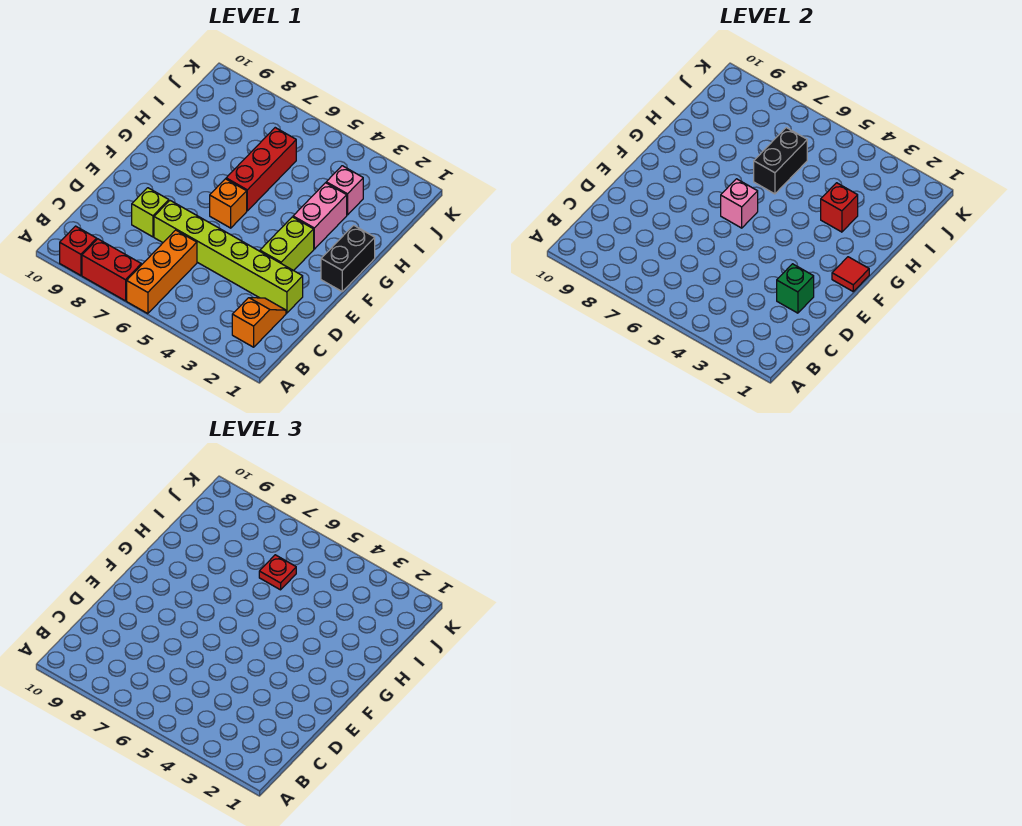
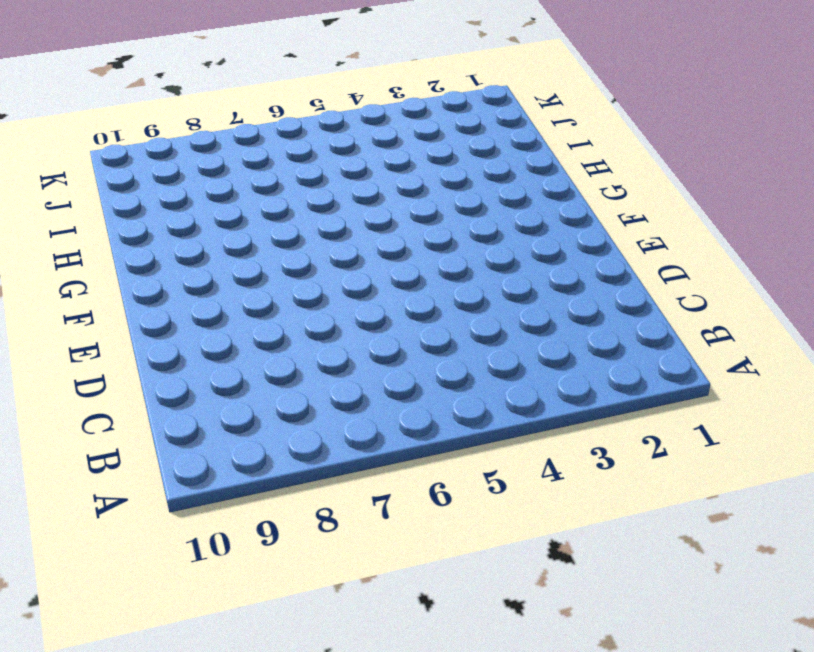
none -> orange 1x3 brick [127,230,197,314]
none -> red 1x2 brick [82,239,141,301]
none -> red 1x1 brick [60,226,97,275]

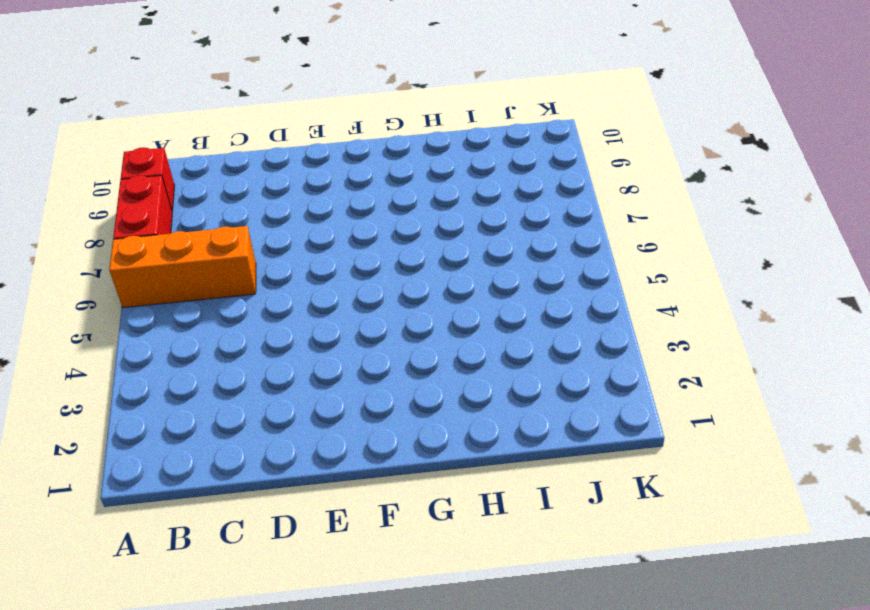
none -> orange 1x2 slope [232,298,286,347]
none -> lime 1x6 brick [154,201,303,313]
none -> lime 1x1 brick [132,188,169,237]

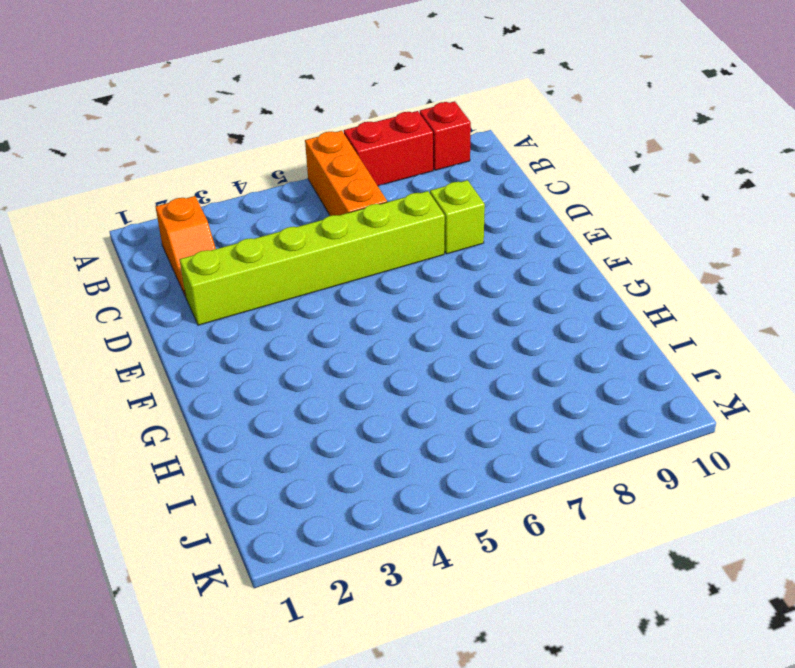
none -> lime 1x2 brick [260,217,314,271]
none -> black 1x2 brick [321,225,375,291]
none -> orange 1x1 brick [210,179,247,228]

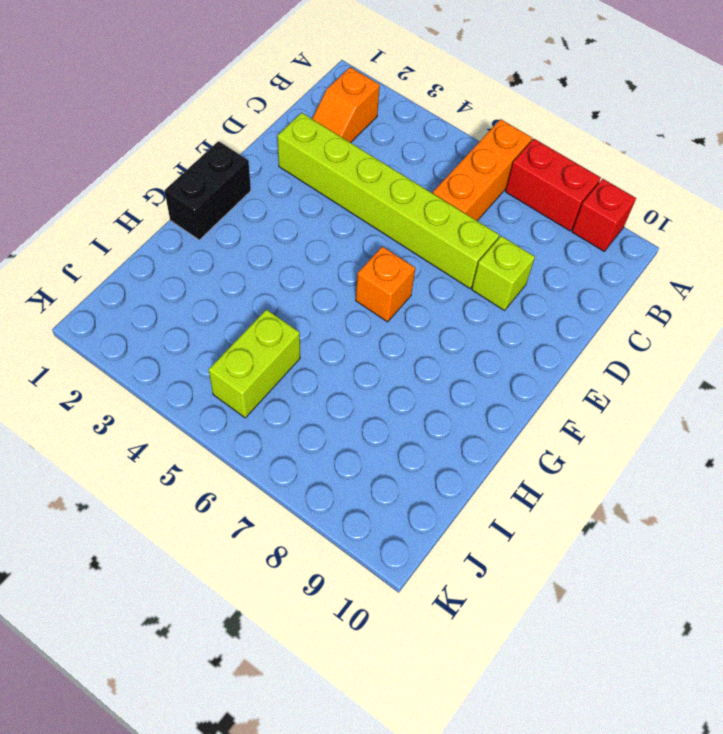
lime 1x2 brick [209,309,300,418] -> lime 1x2 brick moved to [260,217,314,271]
none -> pink 1x2 brick [293,183,347,249]
none -> red 1x3 brick [226,128,296,211]
none -> pink 1x1 brick [326,166,363,215]

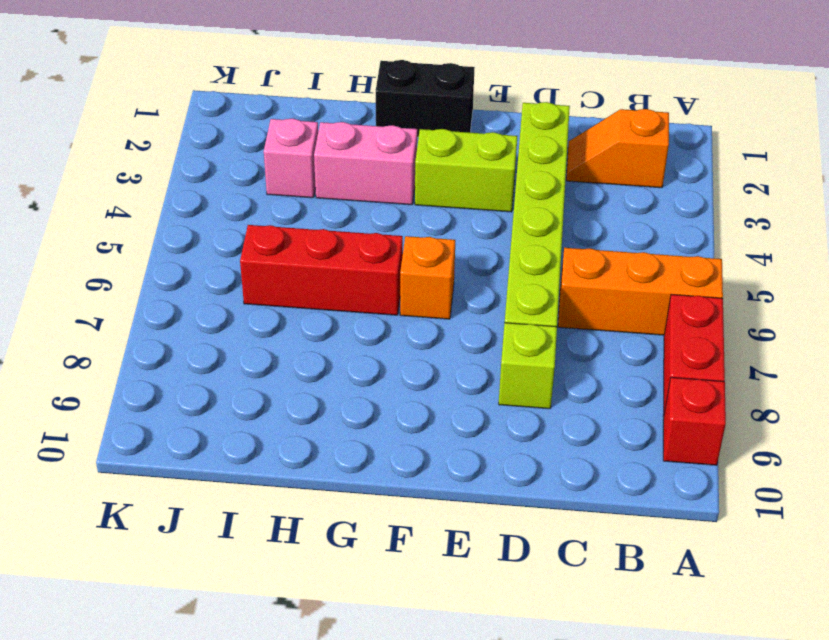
none -> green 1x1 brick [777,264,814,313]
none -> red 1x1 tile [832,257,869,291]
none -> pink 1x1 brick [721,179,758,228]

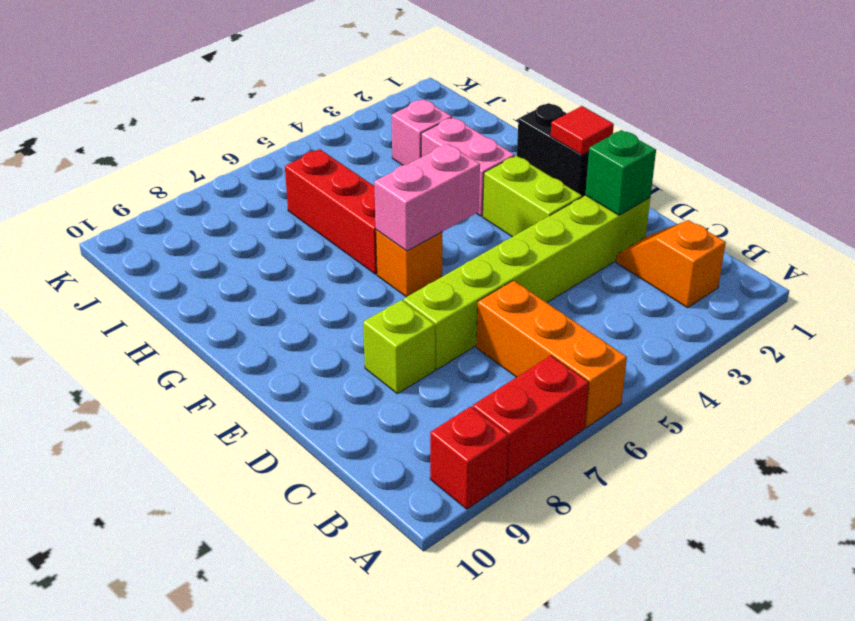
pink 1x2 brick [374,144,480,251] -> pink 1x1 brick [721,179,758,228]
none -> red 1x1 brick [821,183,858,232]
none -> black 1x2 brick [754,128,807,194]
none -> red 1x1 plate [259,555,296,590]

